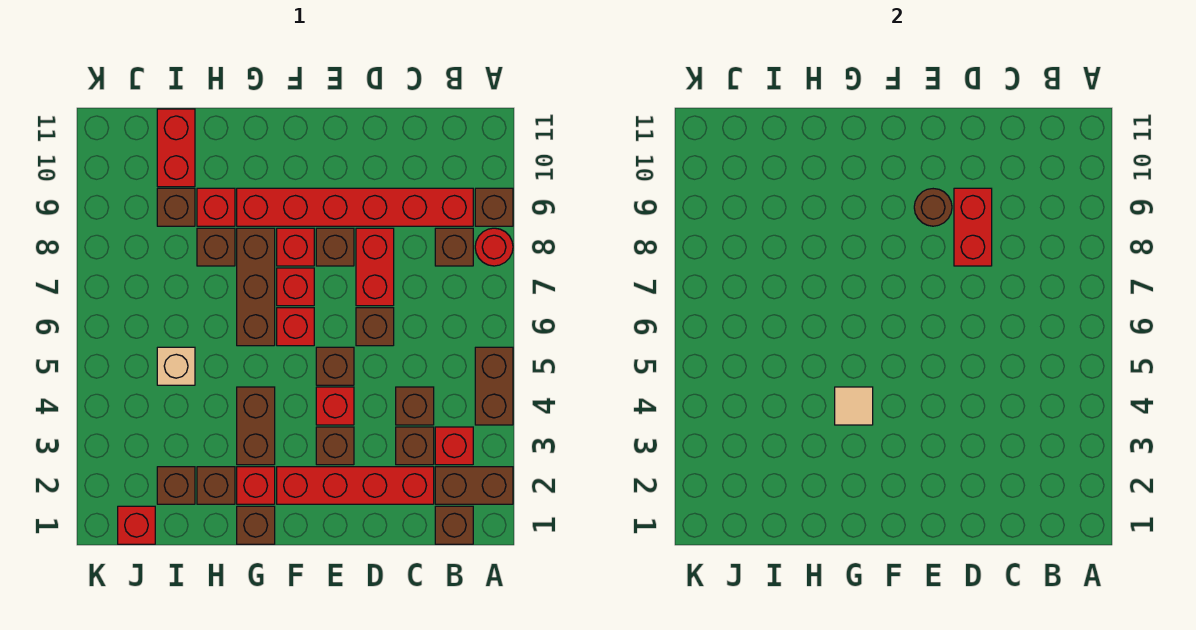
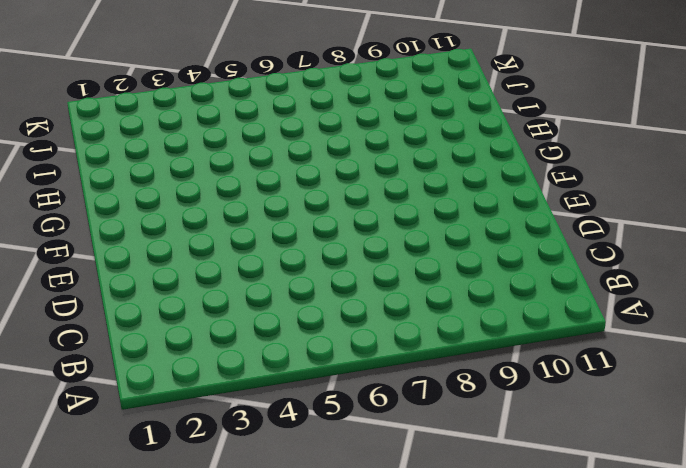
none -> brown 1x2 brick [435,467,513,504]
none -> brown 1x2 brick [475,347,513,425]
none -> red 1x1 round brick [475,228,513,266]
none -> brown 1x1 brick [475,188,513,226]

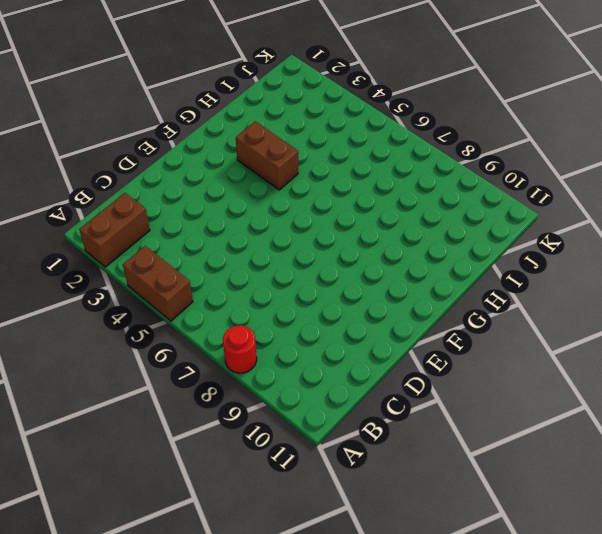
none -> brown 1x1 brick [475,188,513,226]
none -> brown 1x1 brick [435,506,473,544]
none -> red 1x1 brick [435,427,473,465]
none -> brown 1x1 brick [435,228,473,266]

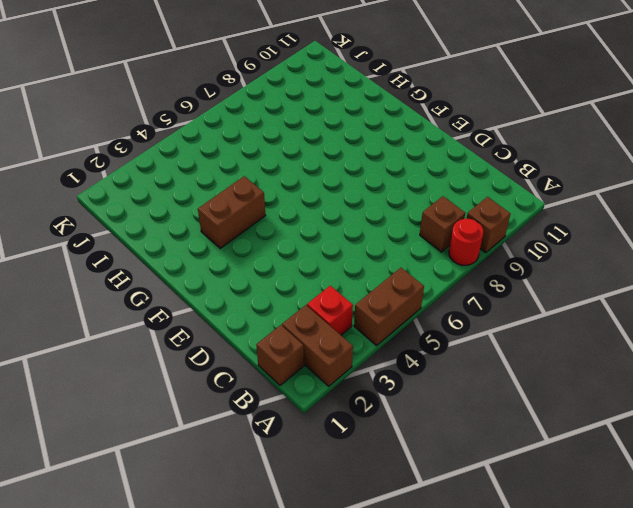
none -> red 1x6 brick [237,188,473,226]
none -> red 1x4 brick [277,467,434,504]
none -> brown 1x1 brick [396,427,434,465]
none -> brown 1x1 brick [396,387,434,425]

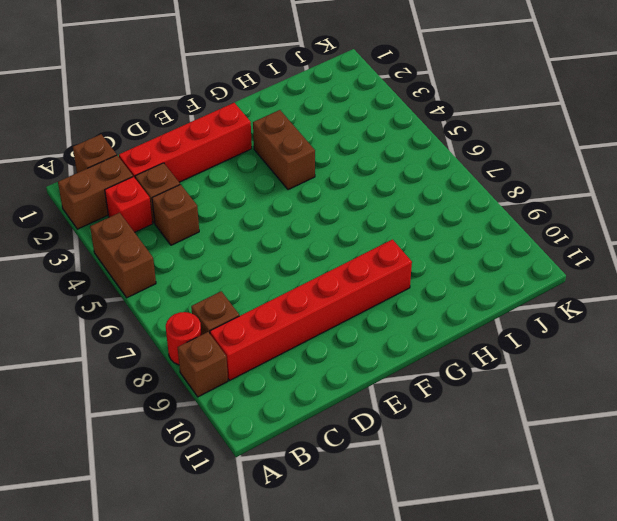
none -> brown 1x1 brick [356,308,394,346]
none -> red 1x2 brick [356,228,394,306]
none -> brown 1x1 brick [316,427,354,465]
none -> red 1x1 brick [316,387,354,425]

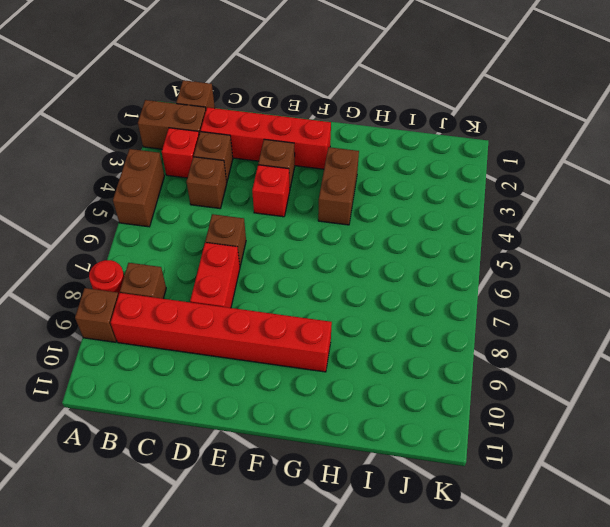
none -> brown 1x1 brick [316,347,354,385]
none -> brown 1x1 brick [316,228,354,266]
none -> red 1x1 brick [277,308,314,346]
none -> red 1x1 brick [277,268,314,306]

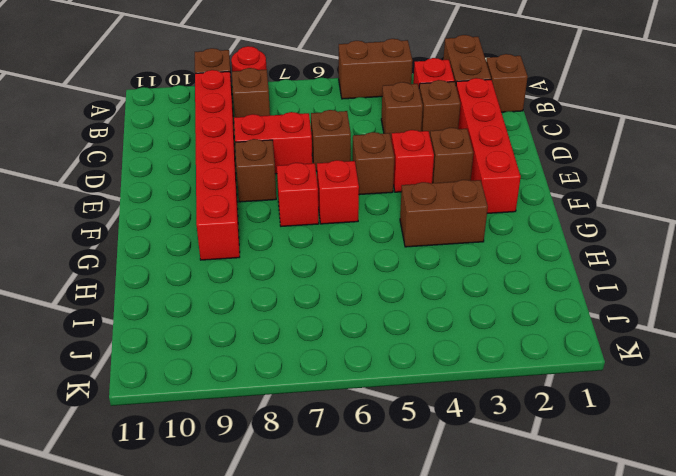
none -> red 1x1 brick [277,228,314,266]
none -> brown 1x1 brick [237,506,275,544]
none -> red 1x1 brick [237,467,275,504]
none -> brown 1x3 brick [237,228,275,346]

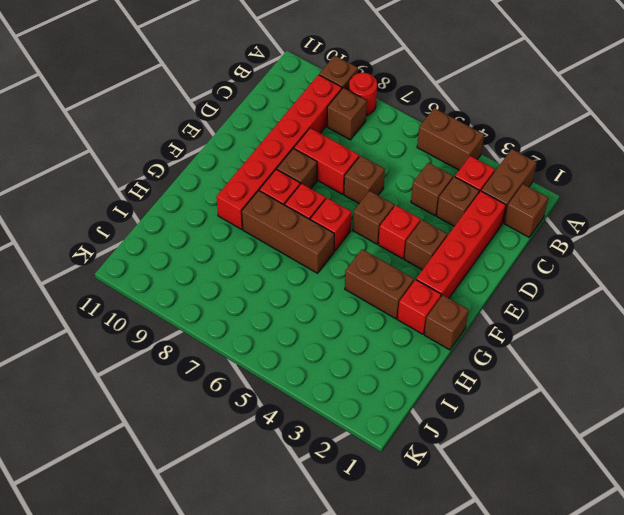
none -> brown 1x1 brick [197,467,235,504]
none -> brown 1x1 brick [197,228,235,266]
none -> red 1x1 brick [197,188,235,226]
none -> brown 1x1 brick [157,467,195,504]

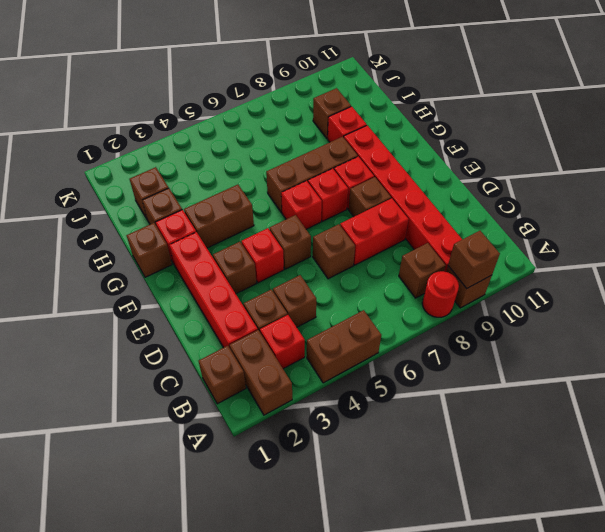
brown 1x1 brick [448,231,500,288] -> brown 1x1 brick moved to [197,228,235,266]
none -> tan 1x1 brick [157,347,195,385]
none -> red 1x2 brick [157,109,195,187]
none -> red 1x1 brick [118,506,155,544]
none -> red 1x2 brick [954,188,992,266]

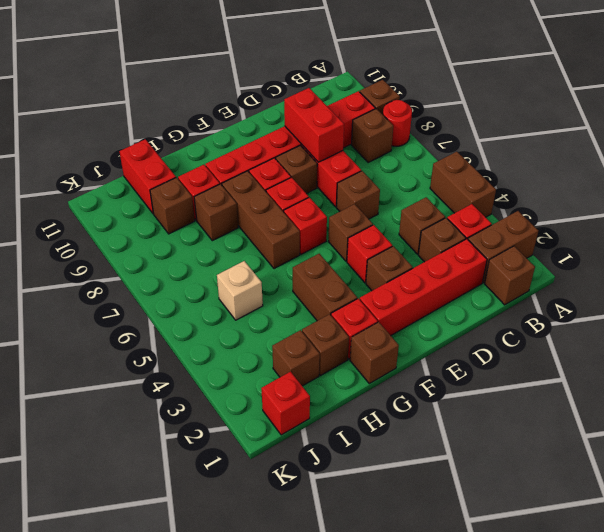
none -> brown 1x1 round brick [914,189,952,226]
none -> tan 1x1 tile [835,387,873,425]

